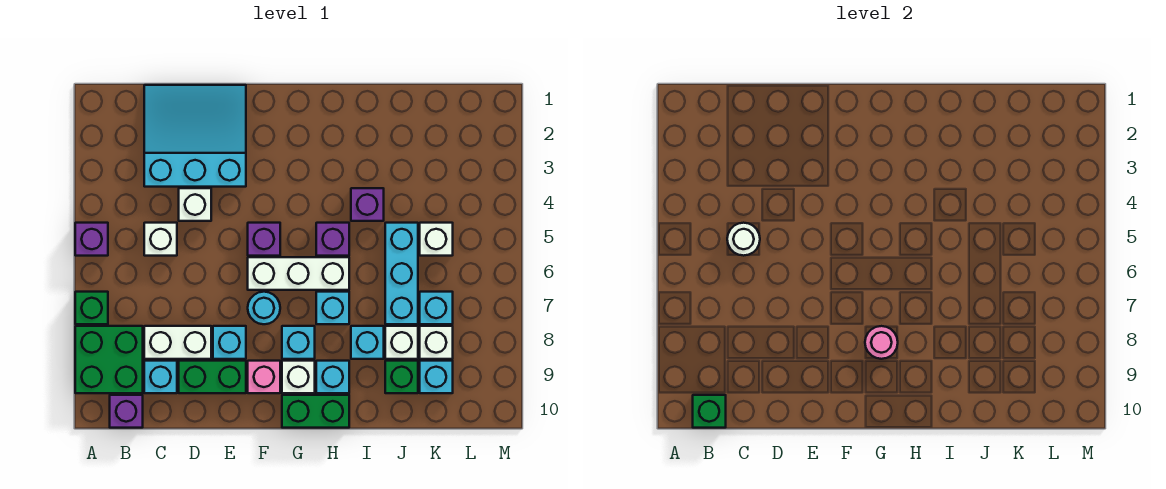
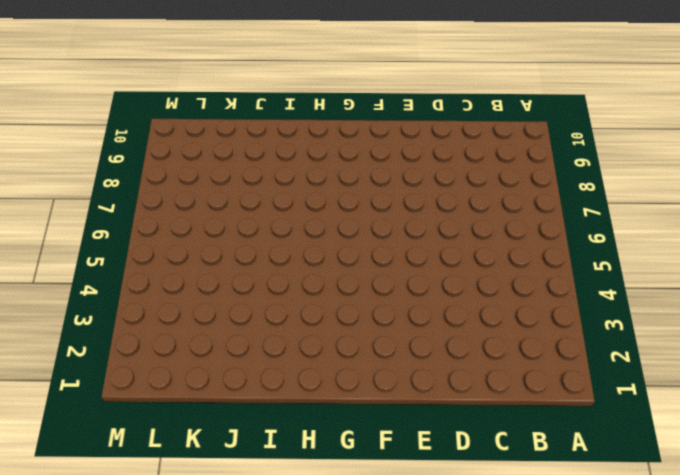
none -> purple 1x1 brick [75,223,108,256]
none -> green 1x1 brick [75,292,108,324]
none -> green 2x2 brick [75,326,143,393]
none -> purple 1x1 brick [110,395,143,428]

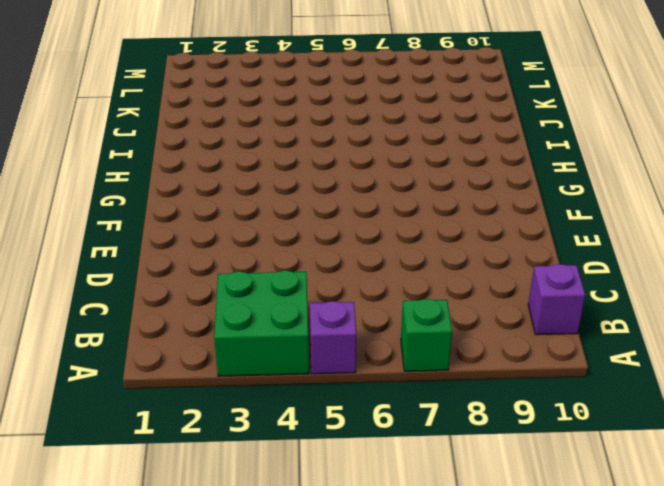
green 2x2 brick [214,270,309,376] -> green 2x2 brick moved to [75,326,143,393]
none -> cyan 3x3 slope [144,85,246,187]
none -> white 1x1 brick [144,223,177,256]
none -> white 1x2 brick [144,326,211,359]
none -> cyan 1x1 brick [144,361,177,393]

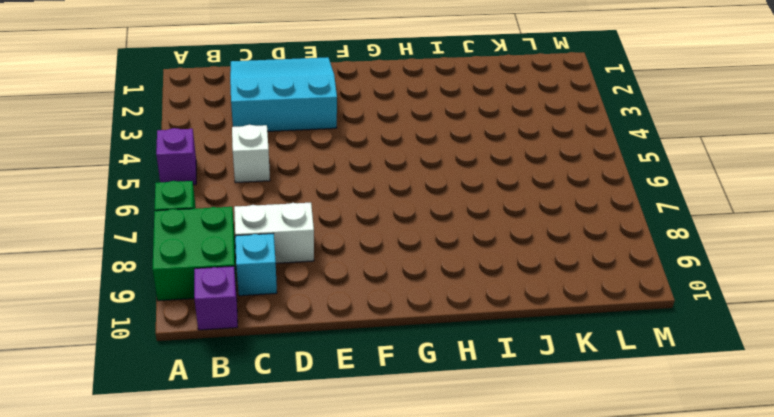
none -> white 1x1 brick [179,188,211,221]
none -> green 1x2 brick [179,361,246,393]
none -> cyan 1x1 brick [213,326,246,359]
none -> purple 1x1 brick [248,223,280,256]

